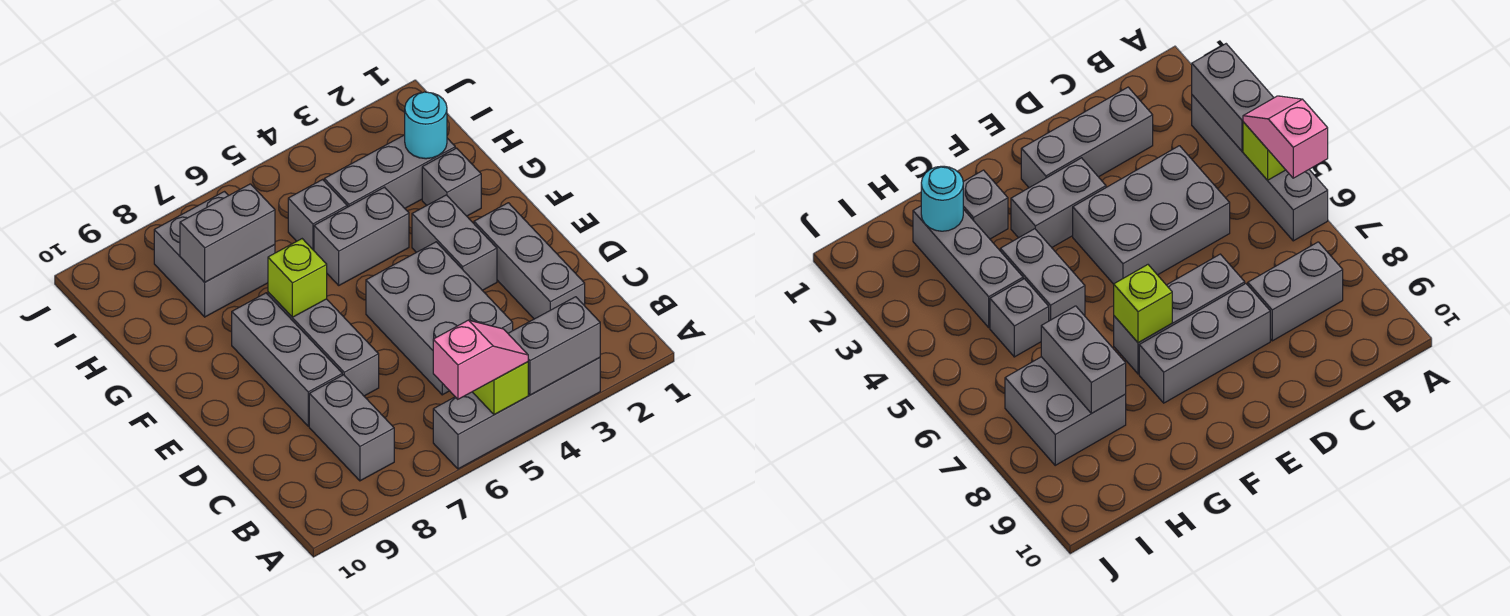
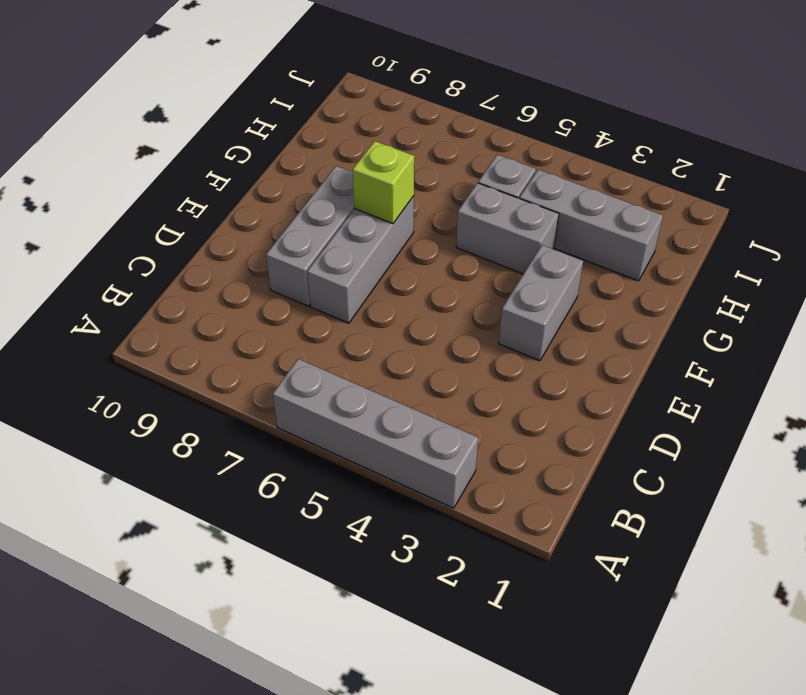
none -> grey 1x2 brick [309,375,394,481]
none -> grey 1x3 brick [474,203,585,319]
none -> grey 2x3 brick [366,242,513,395]

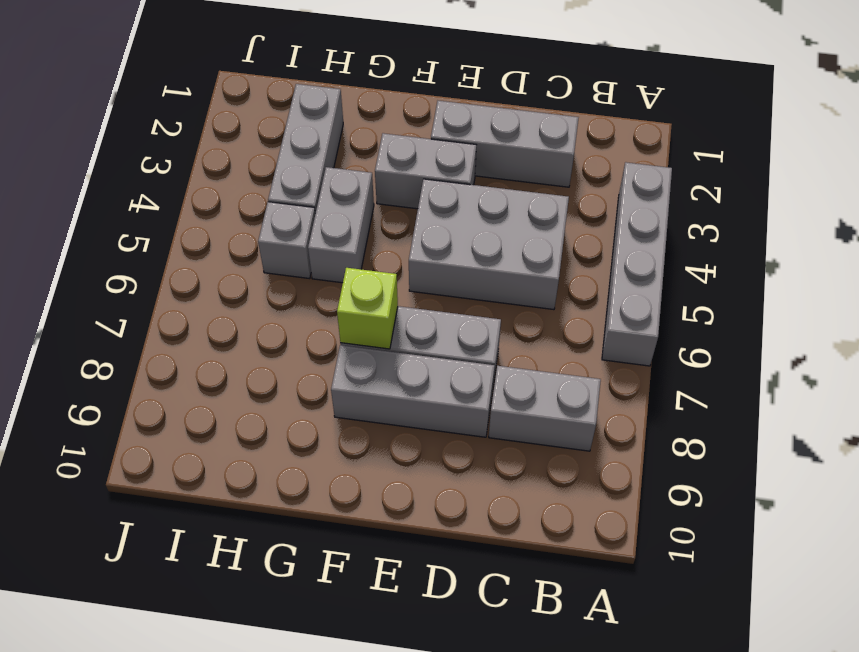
none -> grey 1x1 brick [422,148,481,216]
none -> grey 2x2 brick [154,192,275,317]
none -> grey 1x2 brick [508,297,600,395]

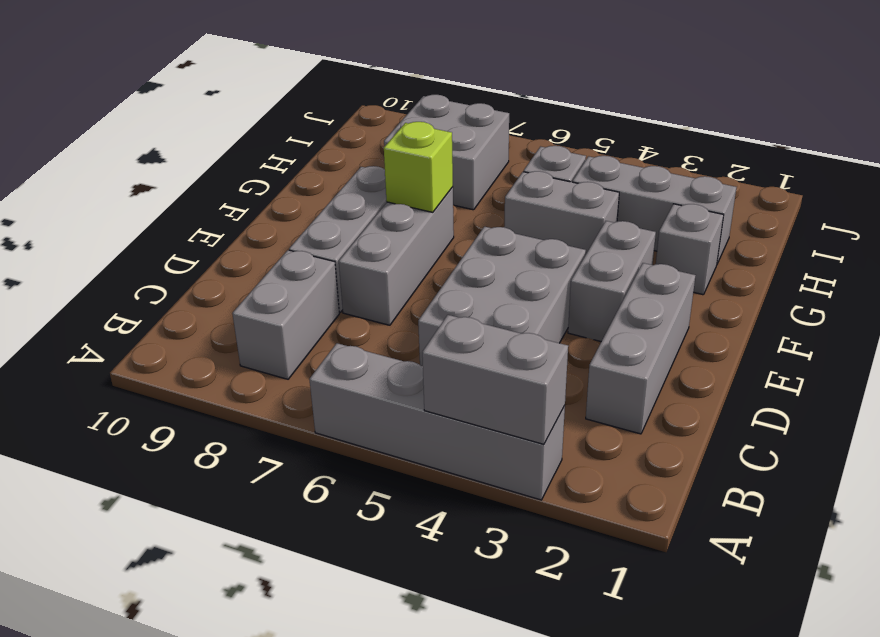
none -> lime 1x1 brick [473,362,528,415]
none -> cyan 1x1 round brick [405,92,447,159]
none -> grey 1x2 brick [180,184,275,282]

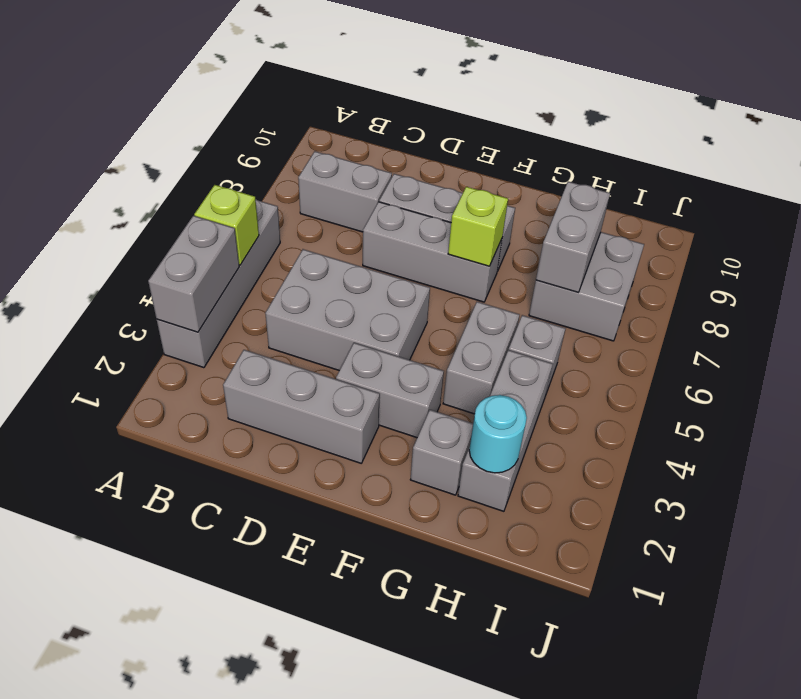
none -> pink 1x2 slope [433,320,528,399]

